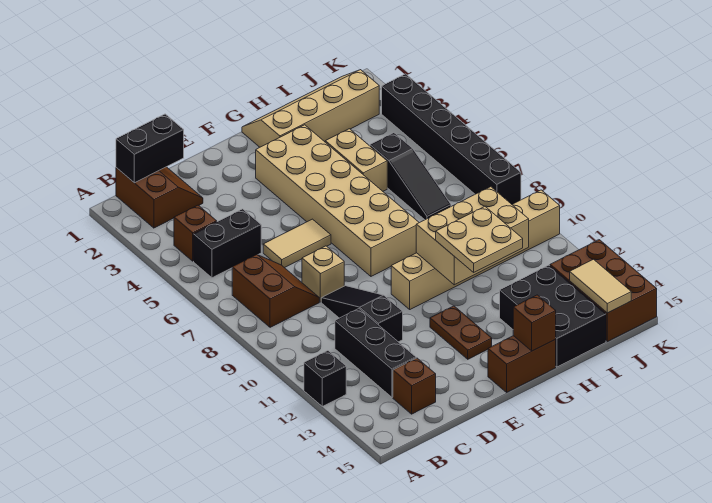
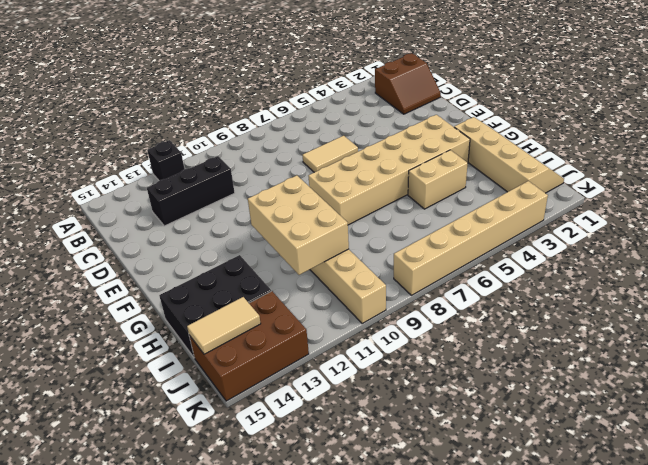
tan 1x2 tile [303,136,358,172] -> tan 1x2 tile turned to [263,219,331,268]
tan 1x6 brick [394,181,548,295] -> black 1x6 brick [382,74,521,204]
none -> brown 1x1 brick [174,205,217,261]
none -> black 1x2 brick [194,209,261,278]
none -> brown 2x2 slope [232,255,319,327]

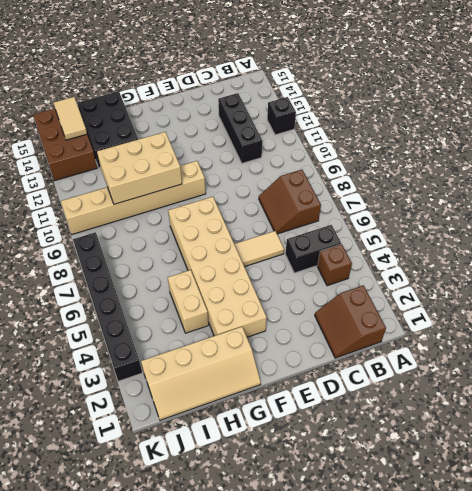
none -> brown 1x1 brick [393,358,436,414]
none -> tan 1x1 brick [302,246,344,302]
none -> black 1x3 slope [321,286,403,342]

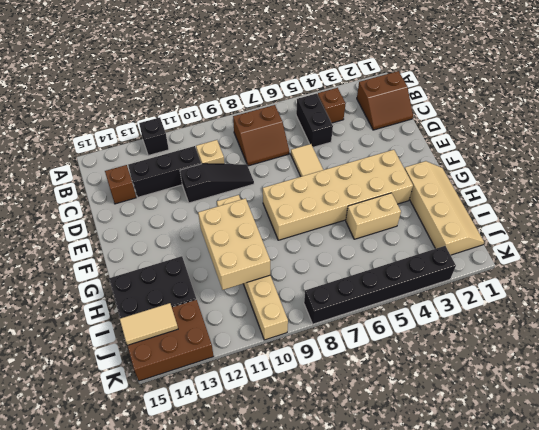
tan 1x1 brick [196,140,224,164] -> tan 1x1 brick moved to [302,246,344,302]
none -> brown 1x2 plate [430,306,492,359]
none -> brown 1x2 brick [488,336,556,392]
none -> black 1x3 slope [370,133,451,220]

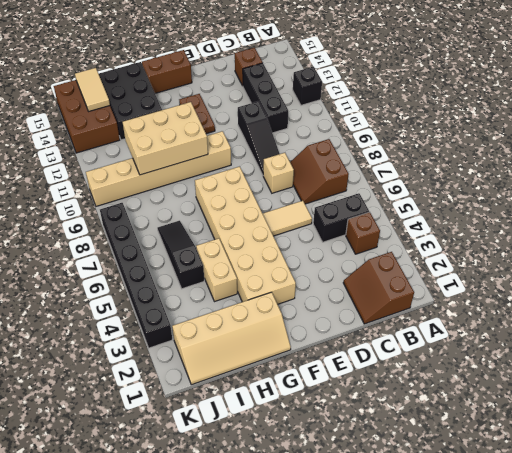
none -> black 1x2 brick [116,114,184,183]
none -> brown 1x1 brick [513,295,556,351]
none -> tan 2x2 plate [436,206,523,272]

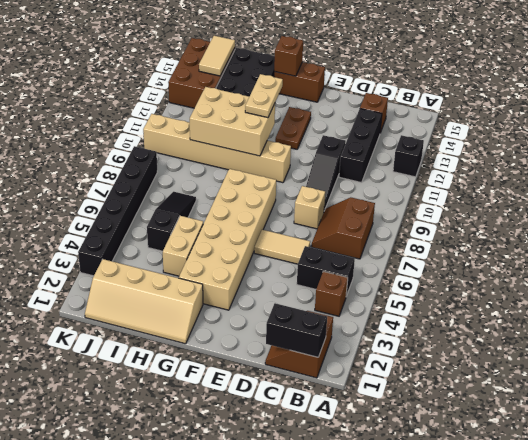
tan 1x2 plate [245,74,283,118] -> tan 2x2 plate [436,206,523,272]

